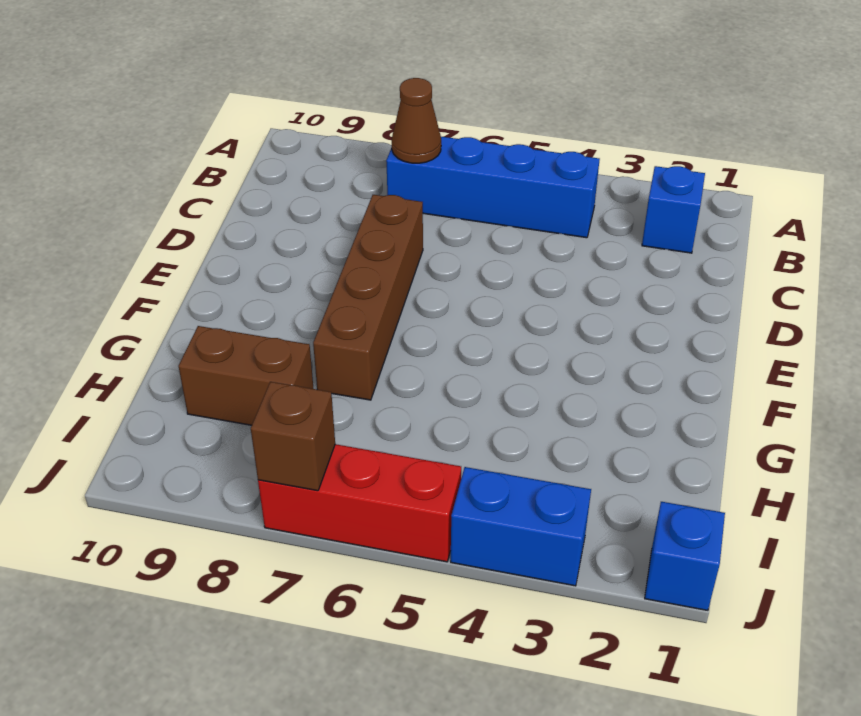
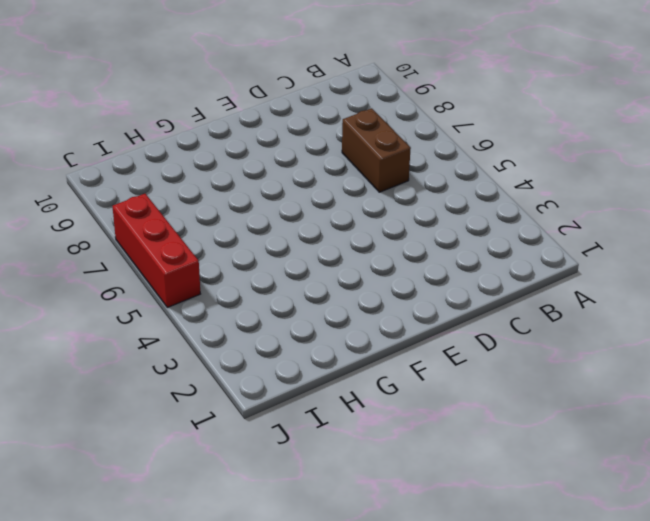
brown 1x2 brick [342,108,411,192] -> brown 1x2 brick moved to [179,326,314,425]
none -> blue 1x1 brick [642,166,705,253]
none -> blue 1x4 brick [386,137,600,238]

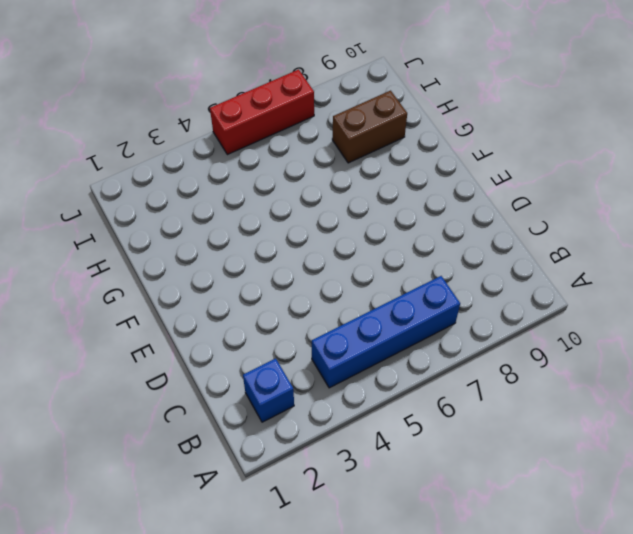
none -> brown 1x4 brick [313,195,423,400]
none -> blue 1x1 brick [645,502,725,611]

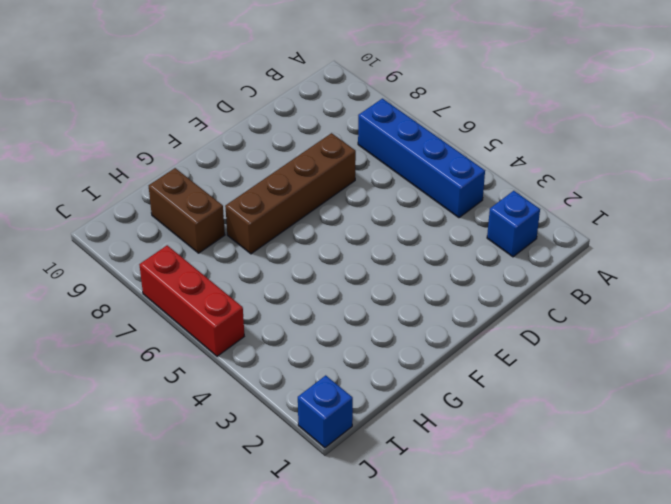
none -> blue 1x2 brick [451,467,591,586]
none -> brown 1x1 cone [392,78,441,163]

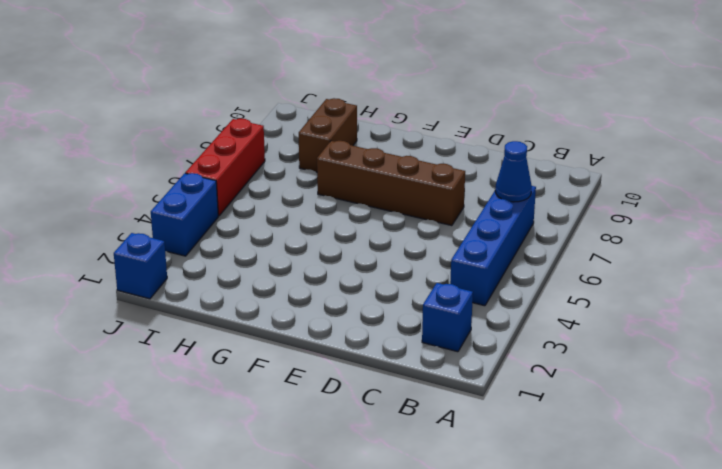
blue 1x1 cone [495,141,532,202] -> brown 1x1 cone [392,78,441,163]
none -> brown 1x1 brick [251,382,335,491]

